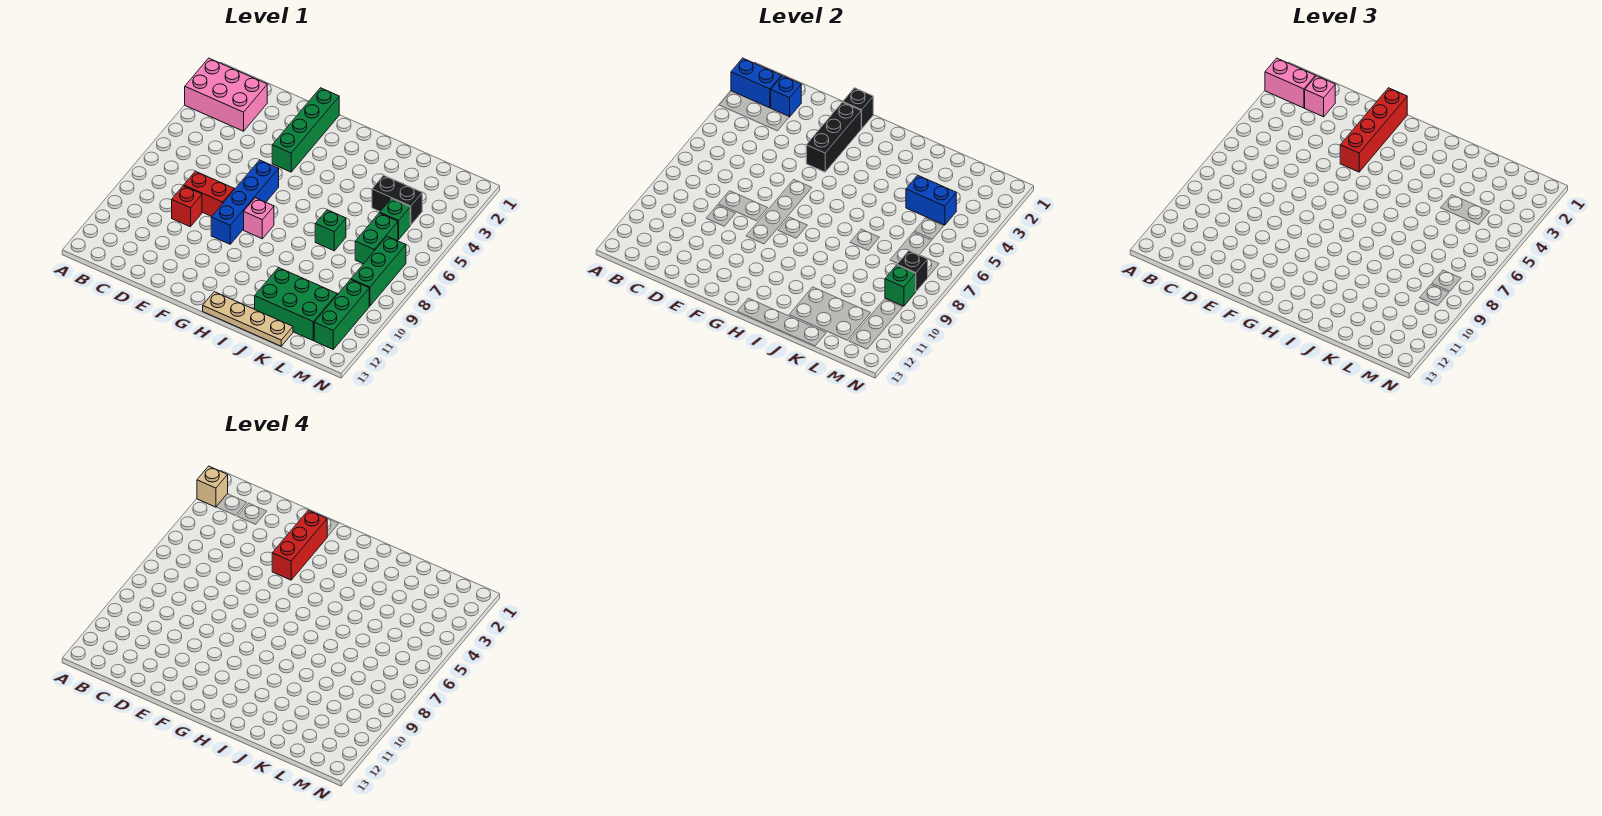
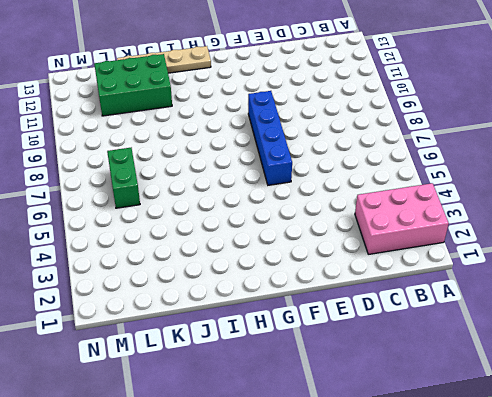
none -> red 1x2 brick [184,171,234,216]
none -> red 1x1 brick [172,186,202,227]
none -> green 1x4 brick [272,88,339,172]

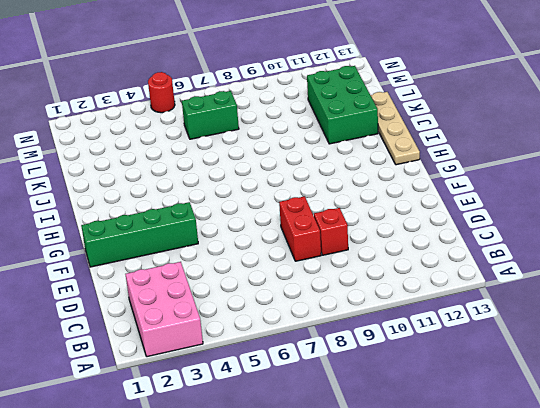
red 1x1 round brick [148,72,175,113] -> none
none -> blue 1x4 brick [211,160,279,244]
none -> pink 1x1 brick [244,198,274,239]
none -> green 1x1 brick [315,210,346,251]

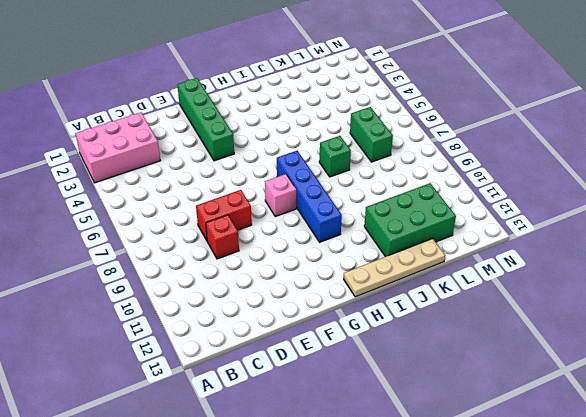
blue 1x4 brick [277,151,342,242] -> blue 1x4 brick moved to [211,160,279,244]
none -> black 1x2 brick [372,175,422,225]
none -> green 1x1 brick [380,199,410,239]
none -> green 1x3 brick [351,236,406,306]

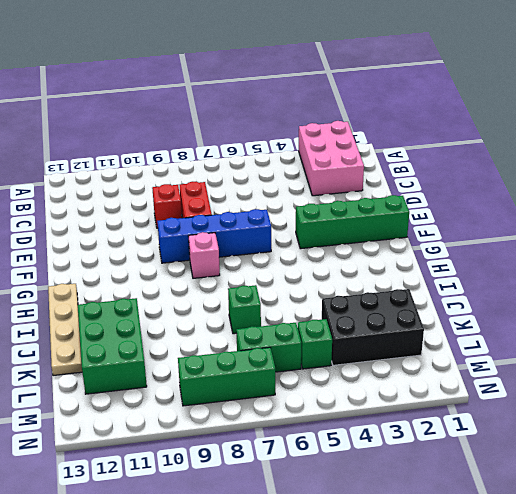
black 2x3 brick [322,289,424,365] -> black 1x2 brick [372,175,422,225]
none -> green 1x3 brick [314,280,369,349]
none -> blue 1x2 brick [731,58,781,108]
none -> blue 1x1 brick [771,76,801,117]

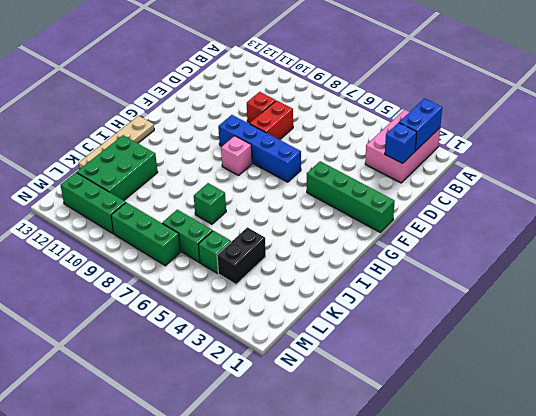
none -> black 1x1 brick [843,88,873,129]
none -> black 1x3 brick [806,102,861,172]
none -> blue 1x2 brick [906,175,956,225]

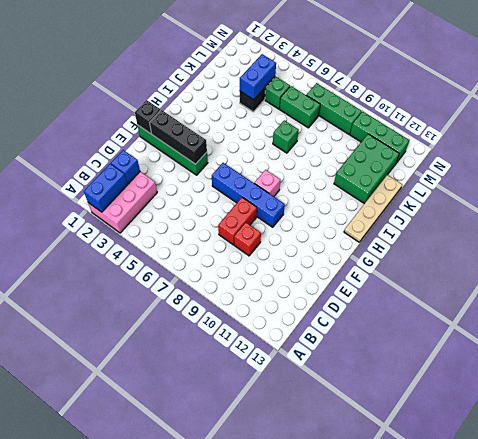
none -> black 1x1 brick [897,251,928,291]
none -> green 1x1 brick [885,265,916,306]
none -> pink 1x2 brick [1265,58,1315,108]

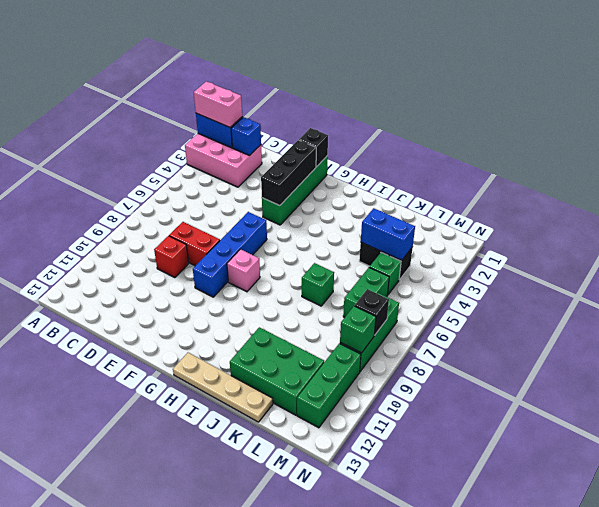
none -> pink 1x1 brick [1305,76,1335,117]
none -> red 1x4 brick [1340,88,1407,172]
none -> tan 1x1 brick [197,466,228,507]

